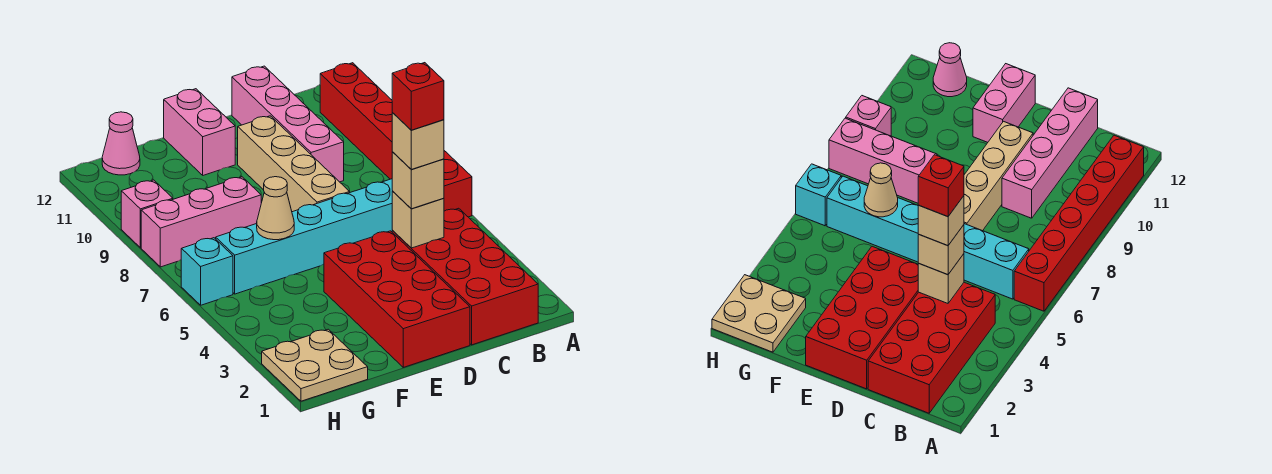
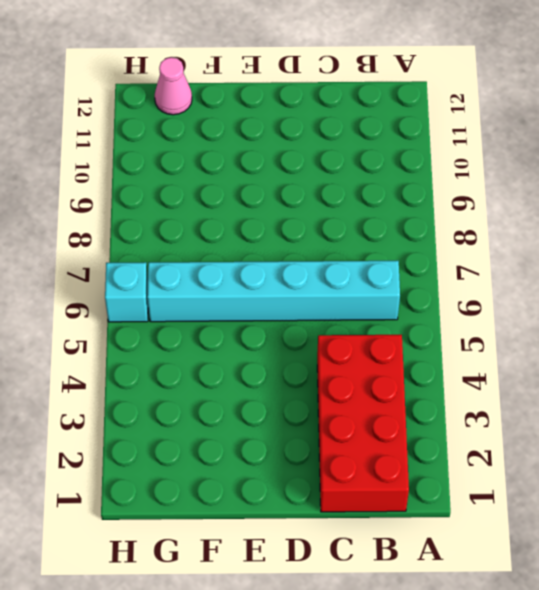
none -> red 1x6 brick [320,63,472,217]
none -> pink 1x4 brick [232,66,344,182]
none -> red 2x4 brick [324,231,470,367]

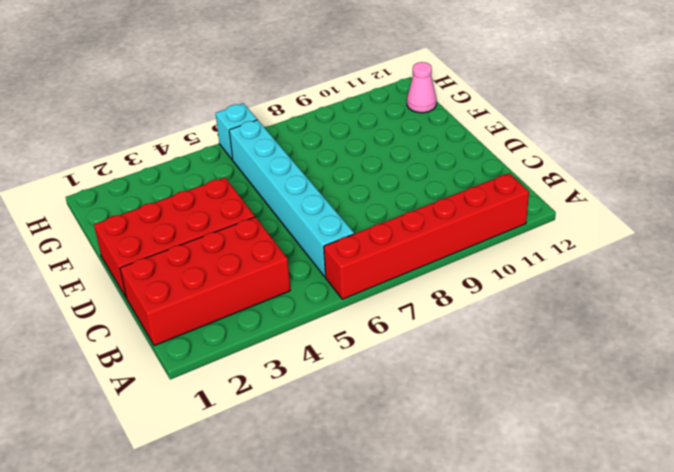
none -> pink 1x4 brick [232,66,344,182]
none -> tan 1x4 brick [238,116,350,212]
none -> pink 1x2 brick [164,89,235,175]

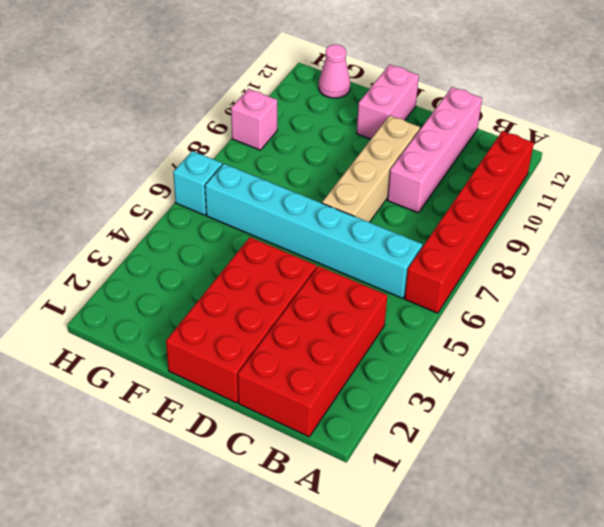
none -> pink 1x3 brick [141,177,261,267]
none -> tan 2x2 plate [262,329,368,401]
none -> tan 1x1 brick [392,191,444,248]

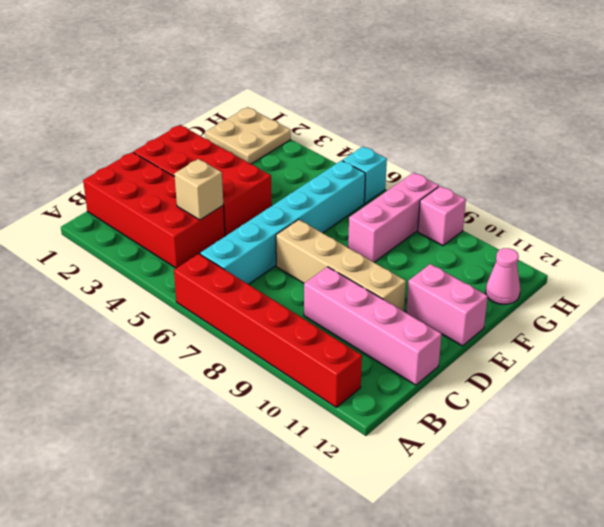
none -> tan 1x1 cone [257,177,294,240]
none -> tan 1x1 brick [392,152,444,209]
none -> tan 1x1 brick [392,113,444,169]

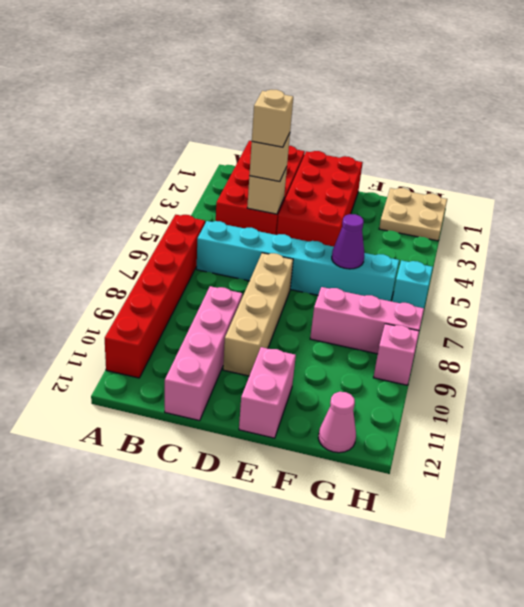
purple 1x1 cone [332,214,364,269] -> tan 1x1 cone [257,177,294,240]
none -> red 1x1 brick [392,63,444,130]

